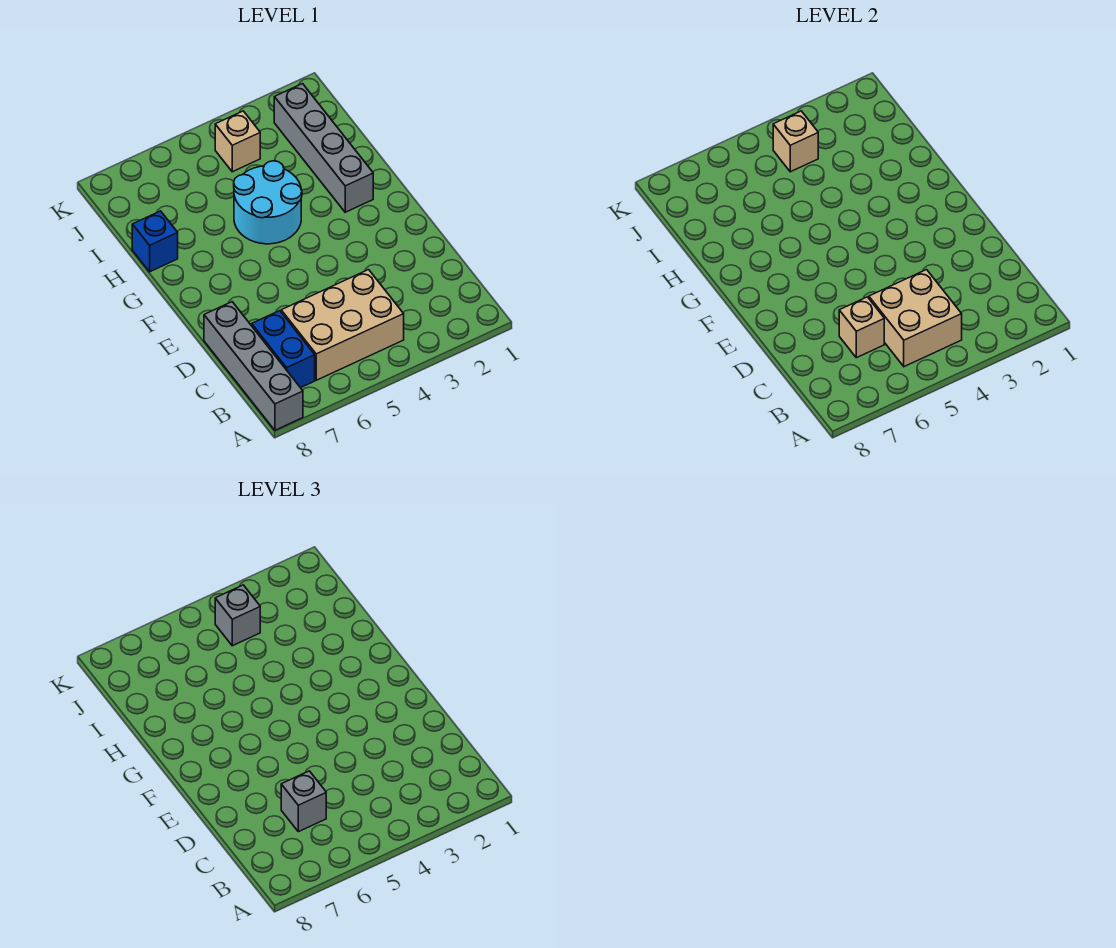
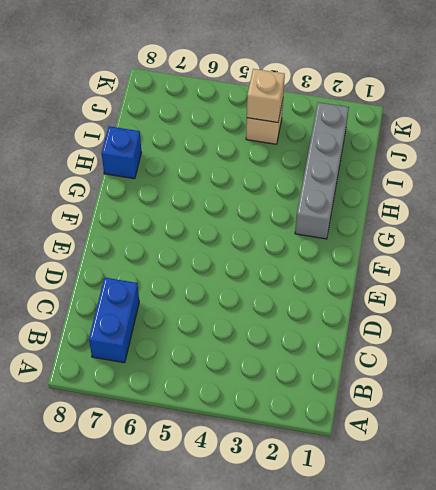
none -> grey 1x4 brick [204,302,303,430]
none -> tan 2x3 brick [281,270,404,380]
none -> cyan 2x2 round brick [234,161,302,244]

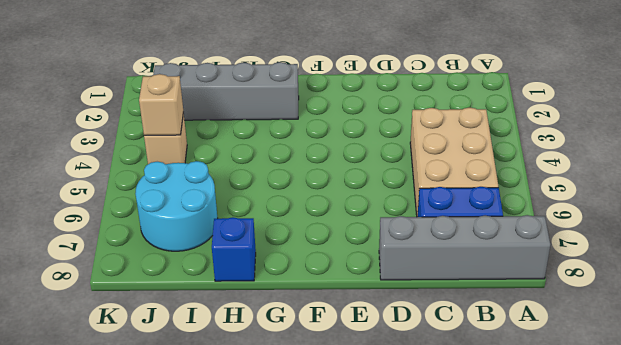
cyan 2x2 round brick [135,161,218,251] -> cyan 2x2 round brick moved to [234,161,302,244]
none -> tan 2x2 brick [869,270,962,367]
none -> tan 1x1 brick [839,297,884,358]
none -> grey 1x1 brick [281,771,326,832]

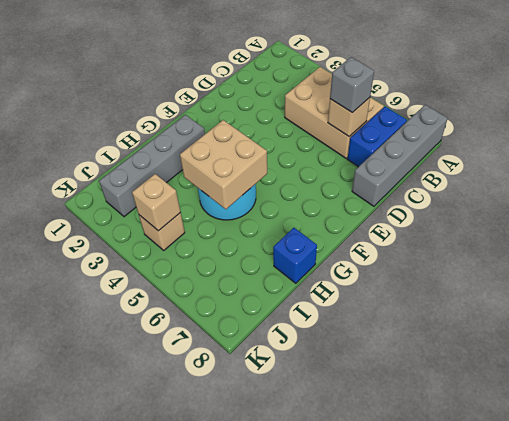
tan 2x2 brick [180,120,267,209] -> tan 2x2 brick moved to [869,270,962,367]
none -> grey 1x1 brick [215,585,260,646]

